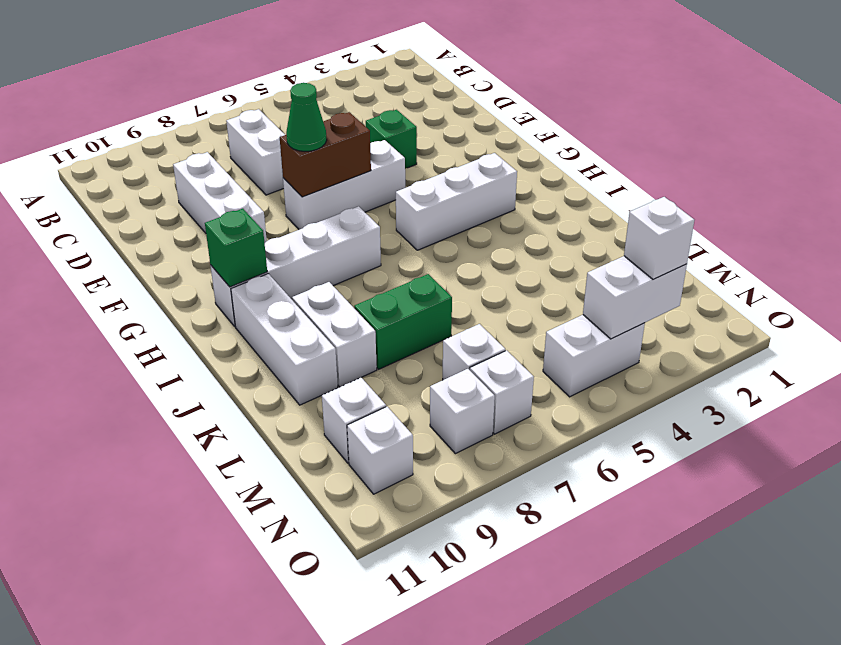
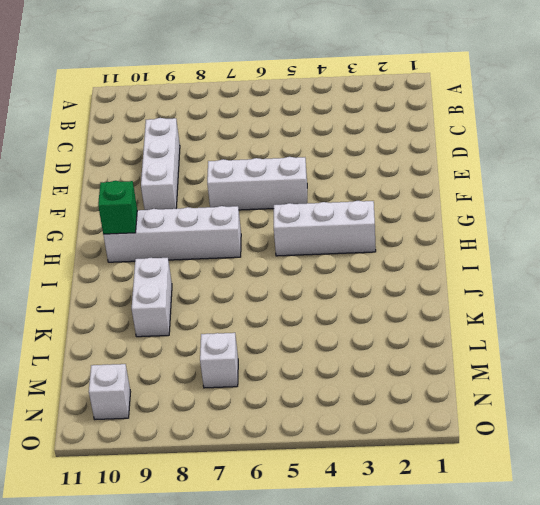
none -> white 1x2 brick [226,109,285,195]
none -> green 1x1 brick [366,110,417,169]
none -> white 1x3 brick [231,274,338,405]

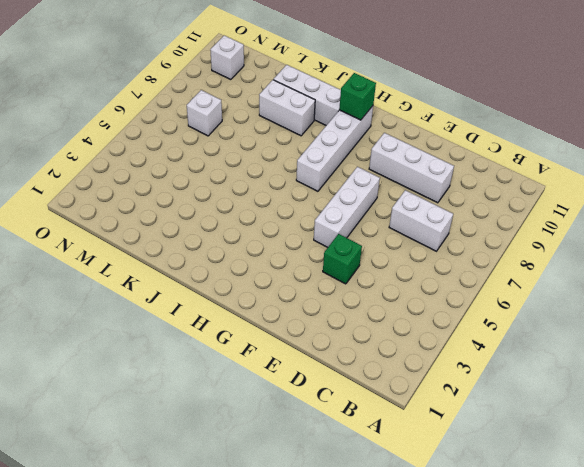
none -> white 1x3 brick [396,153,517,250]
none -> green 1x2 brick [354,274,452,369]
none -> white 1x1 brick [322,378,386,463]

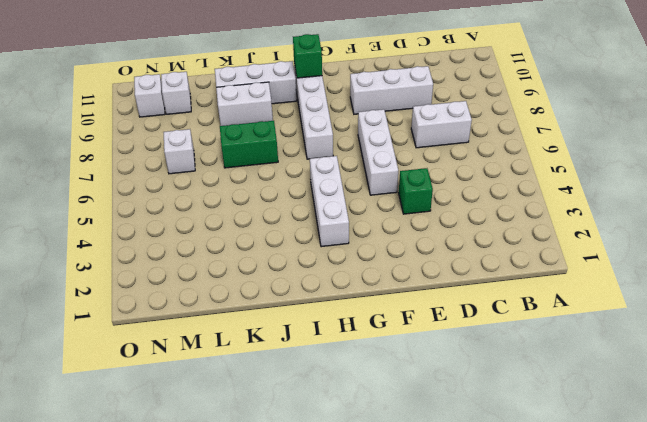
green 1x2 brick [220,121,278,168] -> green 1x2 brick turned to [354,274,452,369]
none -> white 1x2 brick [543,315,645,397]
none -> white 1x1 brick [470,350,534,434]
none -> white 1x1 brick [430,369,495,454]

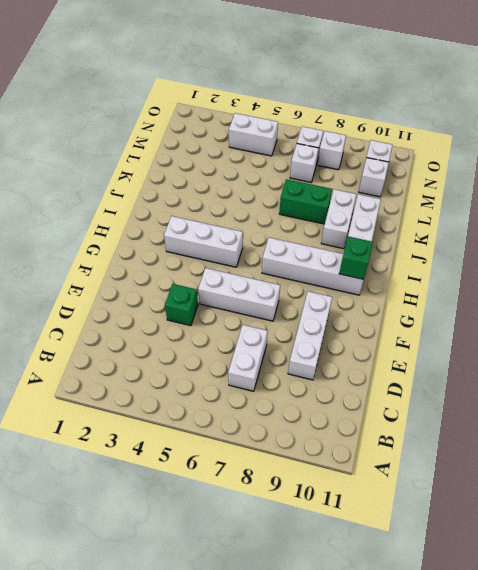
none -> brown 1x2 brick [280,112,371,197]
none -> white 1x2 brick [583,256,687,339]
none -> green 1x1 cone [286,83,327,151]

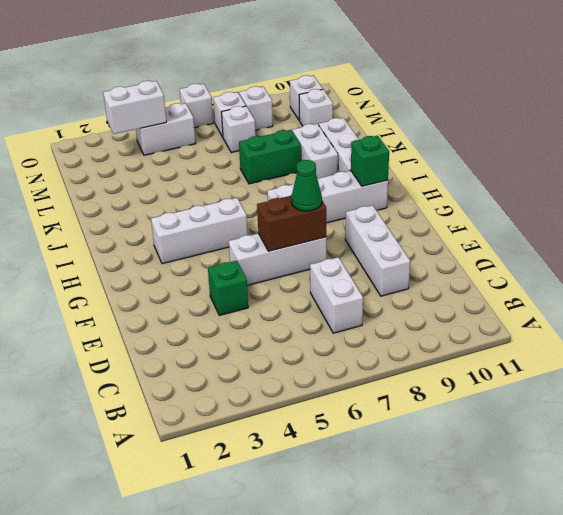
white 1x1 brick [179,84,213,128] -> white 1x1 brick moved to [624,197,694,280]

